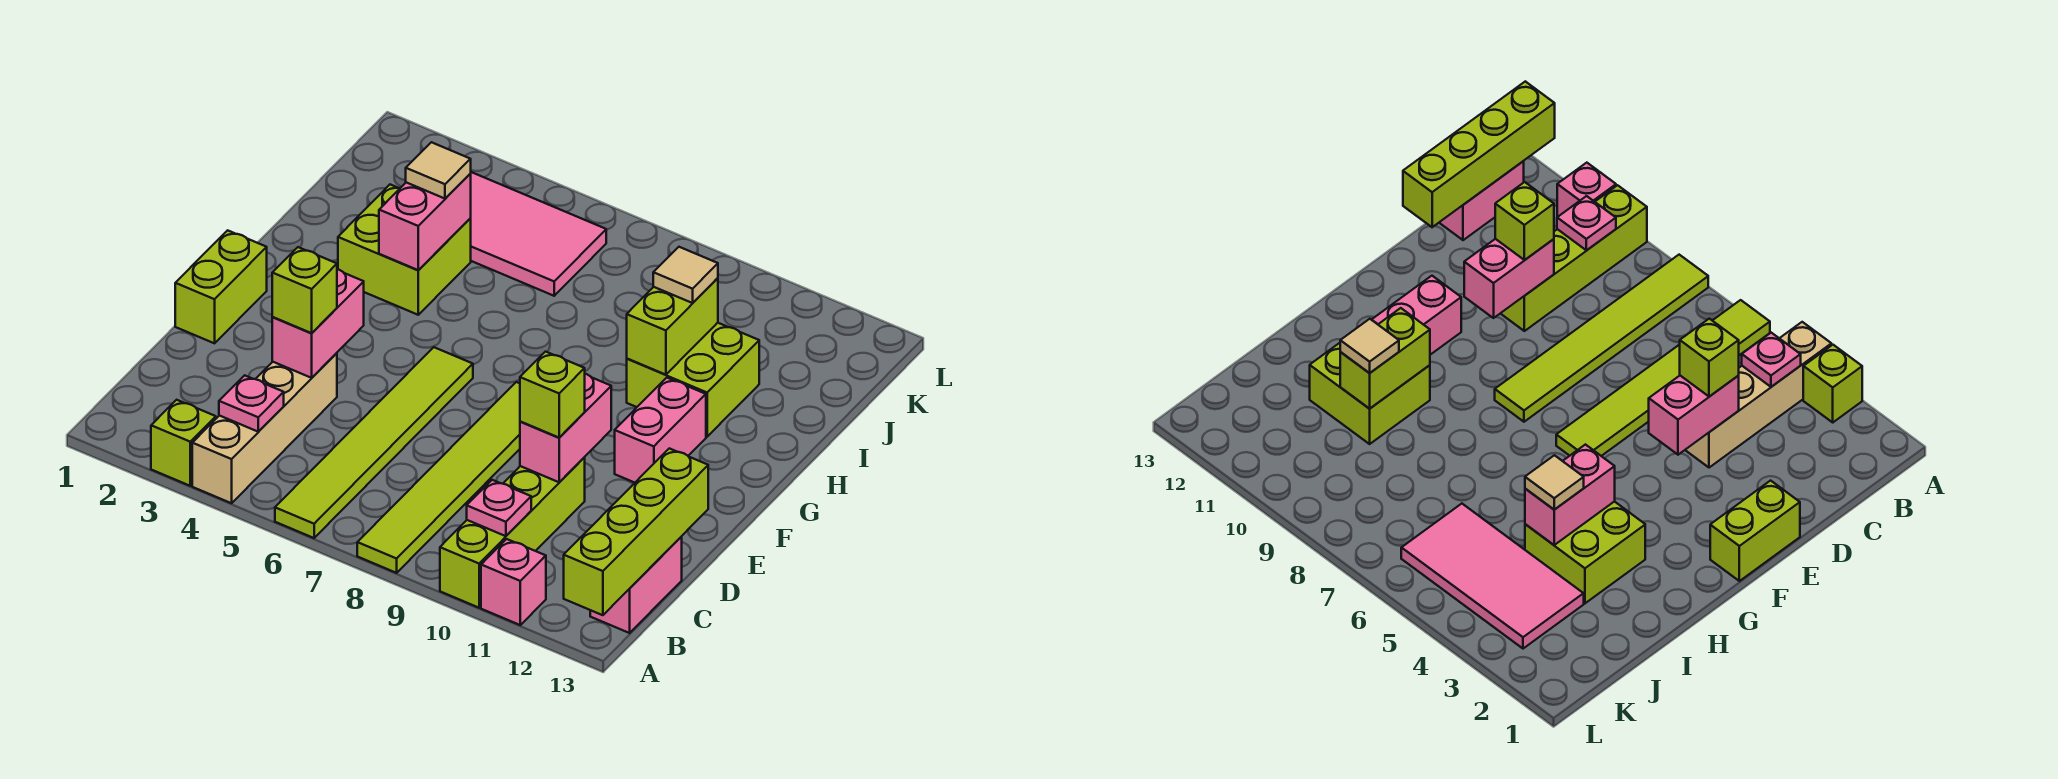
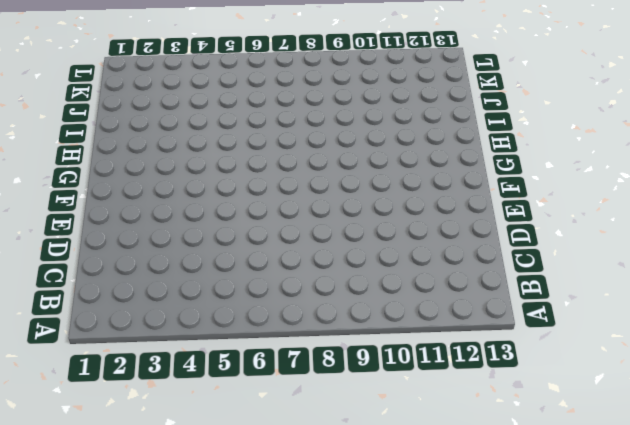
none -> lime 1x1 brick [151,400,216,486]
none -> tan 1x4 brick [192,353,337,503]
none -> lime 1x6 tile [275,347,473,538]

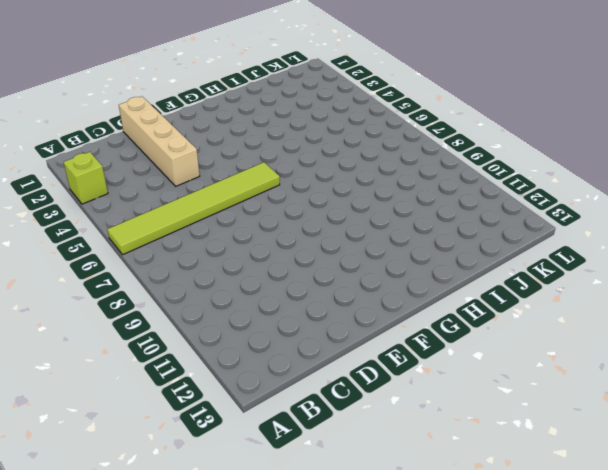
tan 1x4 brick [119,97,200,186] -> tan 1x4 brick turned to [192,353,337,503]
none -> lime 1x6 tile [357,382,520,573]
none -> lime 1x4 brick [440,458,585,608]
none -> pink 1x1 brick [481,539,546,625]

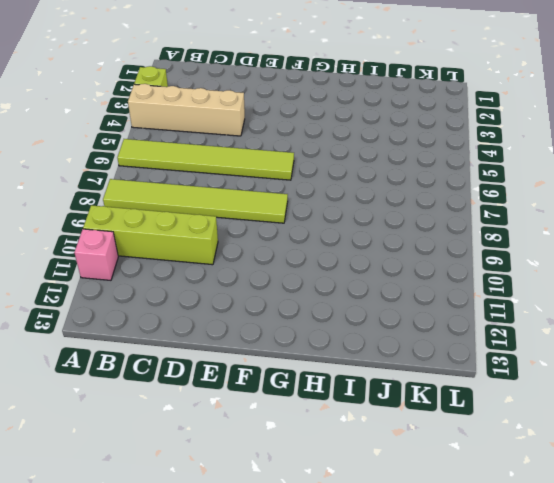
none -> pink 1x2 brick [590,537,682,633]
none -> lime 1x2 brick [175,230,267,343]
none -> pink 1x2 brick [615,378,706,483]

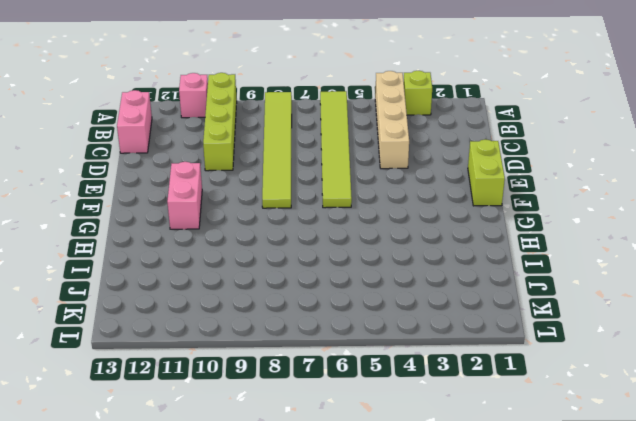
none -> lime 2x2 brick [338,185,471,315]
none -> lime 2x2 brick [627,323,759,437]
none -> pink 2x4 tile [470,172,606,296]

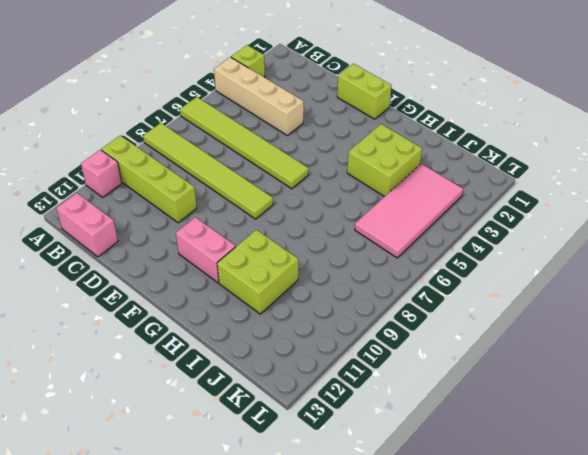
none -> lime 1x4 brick [564,448,708,615]
none -> pink 1x1 plate [219,375,284,432]
none -> pink 1x1 plate [467,480,531,536]

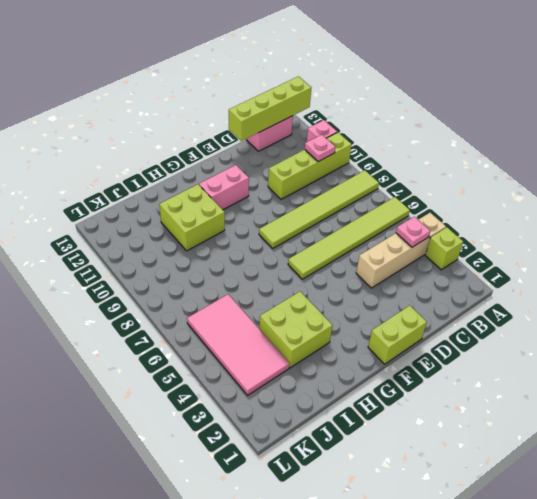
none -> pink 1x2 brick [272,269,364,378]
none -> pink 1x2 brick [520,374,611,482]
none -> pink 1x2 brick [379,174,471,270]

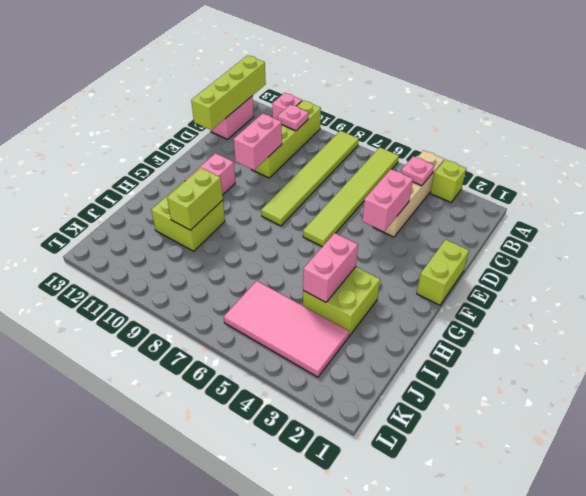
none -> lime 1x1 brick [272,247,337,333]
none -> lime 1x1 brick [520,352,585,438]
none -> tan 1x1 tile [406,142,471,199]

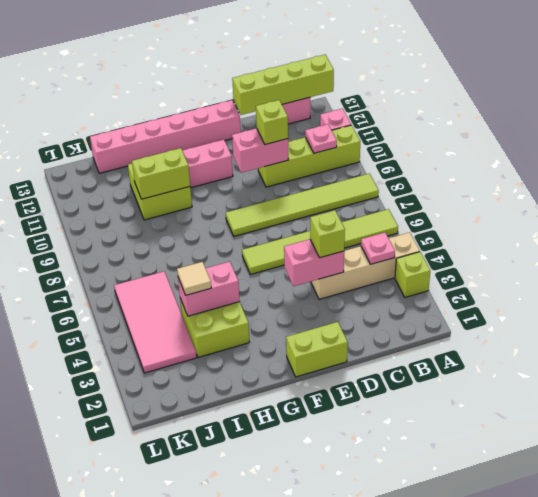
pink 1x6 brick [90,100,241,173] -> none
none -> tan 1x1 tile [653,247,718,303]

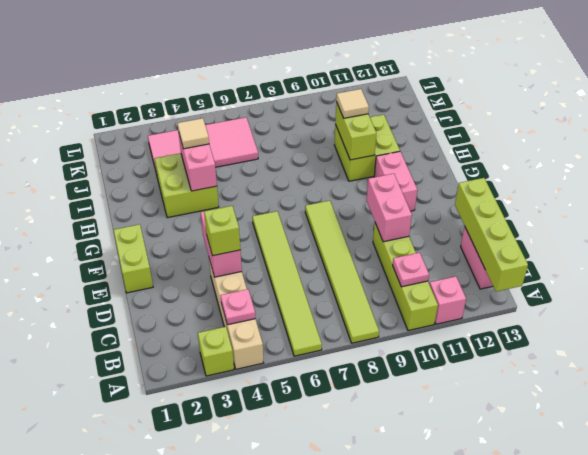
none -> lime 1x1 brick [520,352,585,438]

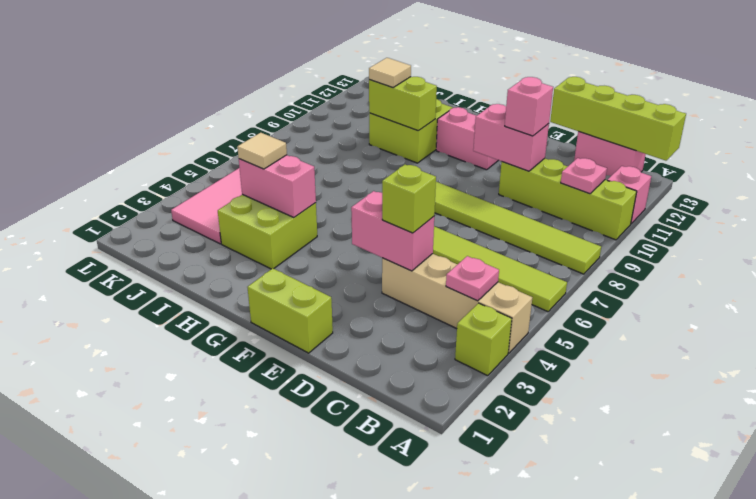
pink 1x1 brick [505,77,553,136] -> lime 1x1 brick [520,352,585,438]

